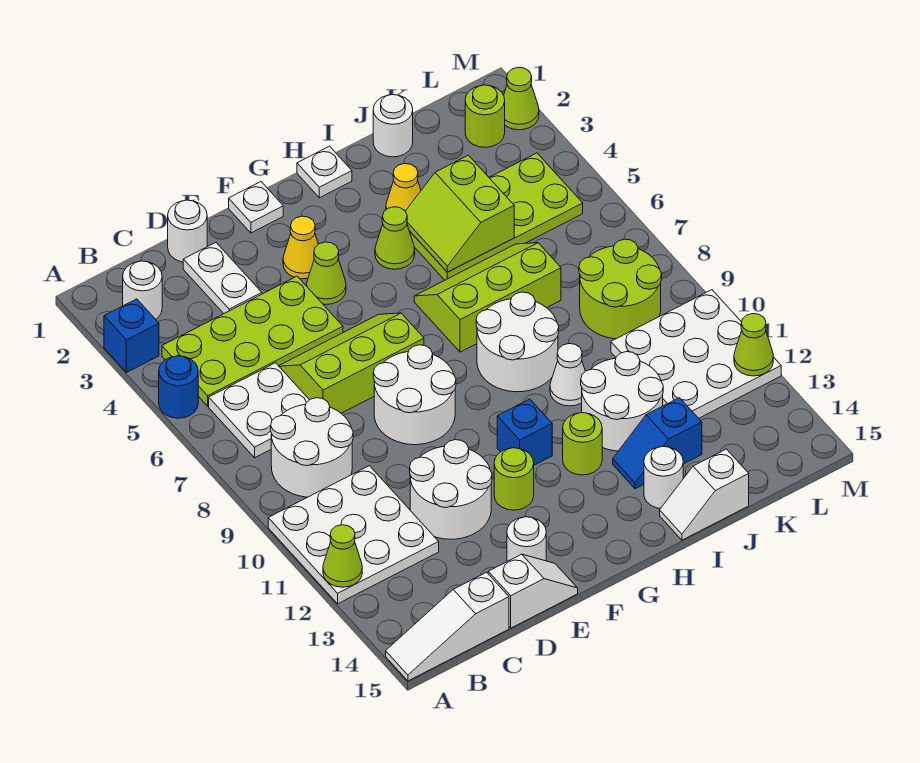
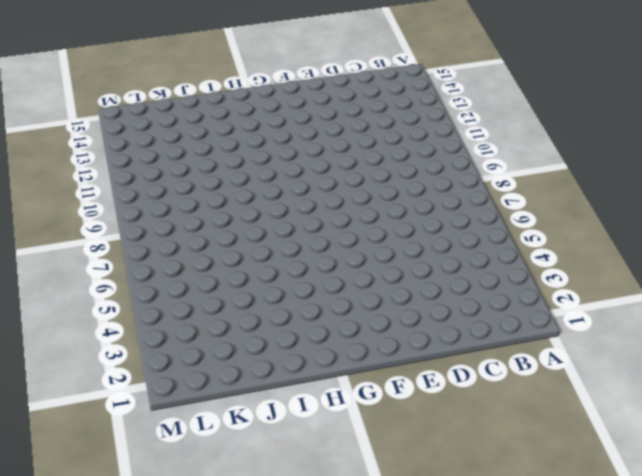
none -> blue 1x1 brick [104,299,159,372]
none -> blue 1x1 round brick [159,356,198,418]
none -> white 3x3 plate [268,466,439,604]
none -> white 1x3 slope [386,572,509,681]

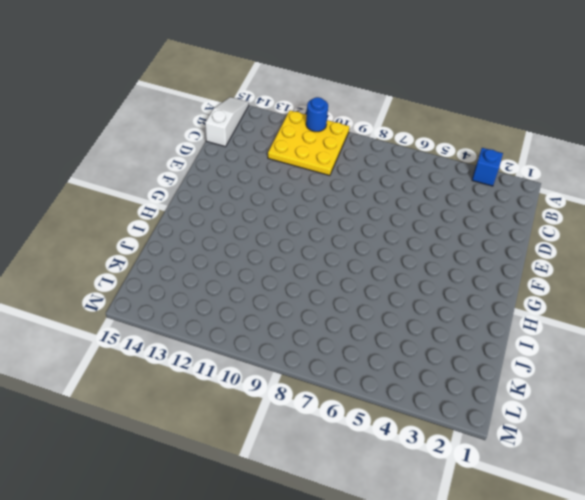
yellow 3x3 plate [268,110,350,176] -> white 3x3 plate [268,466,439,604]
blue 1x1 round brick [306,97,328,132] -> blue 1x1 round brick moved to [159,356,198,418]
none -> white 1x1 round brick [123,261,162,319]
none -> lime 2x4 plate [162,276,343,406]
none -> white 2x2 plate [209,363,309,458]
none -> white 2x2 round brick [271,398,353,497]

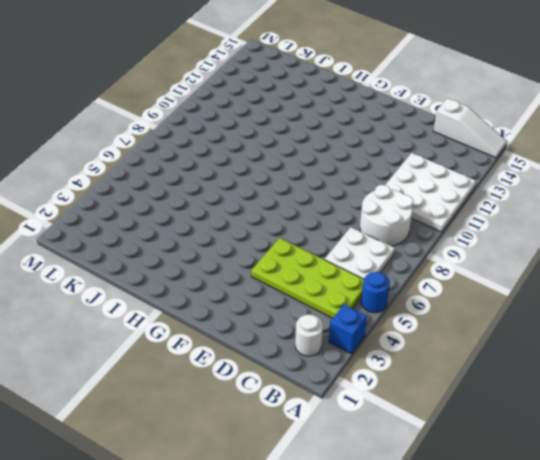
none -> white 1x1 round brick [168,200,207,262]
none -> white 1x2 plate [183,243,262,314]
none -> lime 2x3 slope [279,313,424,413]
none -> white 2x2 round brick [410,440,492,539]

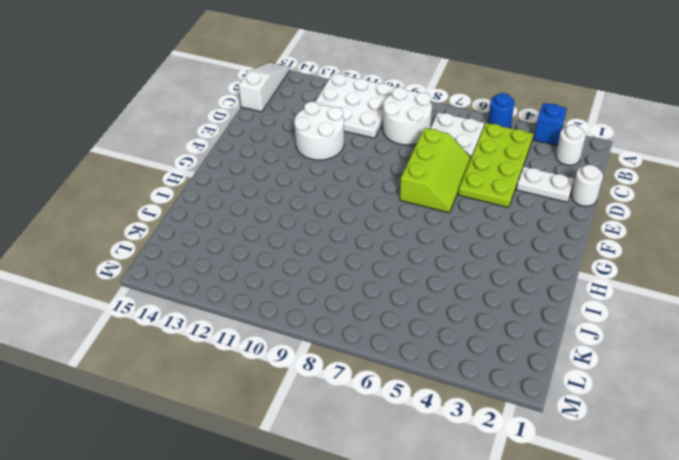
none -> white 1x2 slope [488,554,578,628]
none -> white 2x2 round brick [373,345,456,445]
none -> white 1x1 round brick [507,517,546,561]
none -> white 1x1 plate [229,182,283,233]

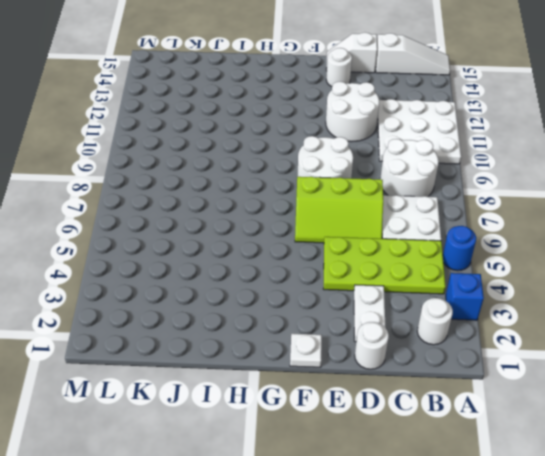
none -> yellow 1x1 cone [283,216,318,279]
none -> lime 1x1 cone [307,242,346,305]
none -> lime 1x1 round brick [494,448,534,510]
none -> blue 1x1 brick [497,399,552,465]

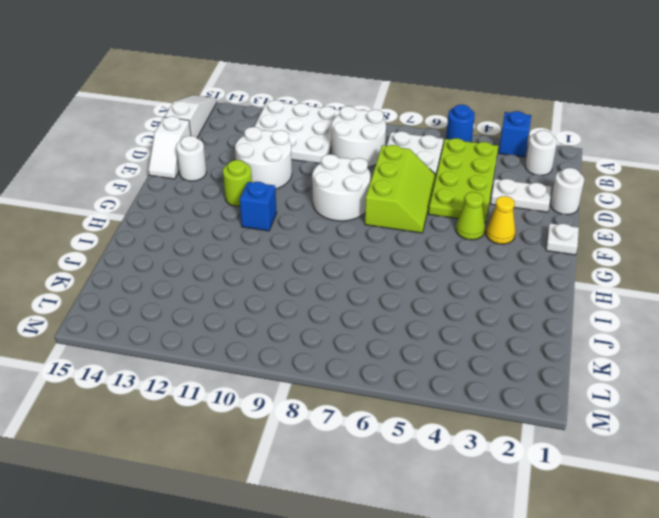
none -> white 1x1 plate [297,146,352,198]
none -> lime 1x1 cone [375,207,415,269]
none -> lime 2x3 slope [414,243,561,352]
none -> white 2x2 round brick [476,292,559,392]

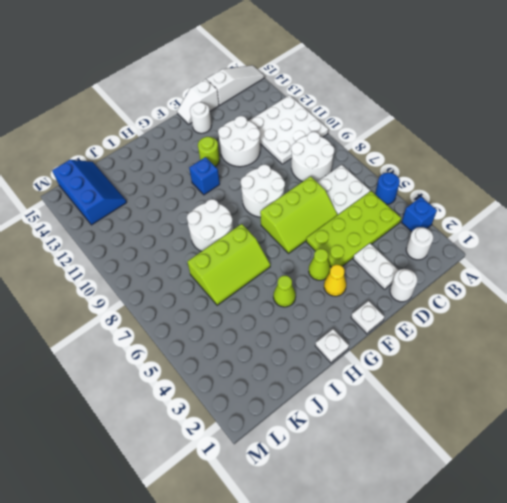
blue 2x3 slope [52,160,127,225] -> none
none -> lime 1x1 round brick [563,413,602,475]
none -> yellow 1x1 cone [386,164,421,211]
none -> lime 2x4 plate [409,153,583,280]
none -> white 1x1 cone [550,343,585,406]

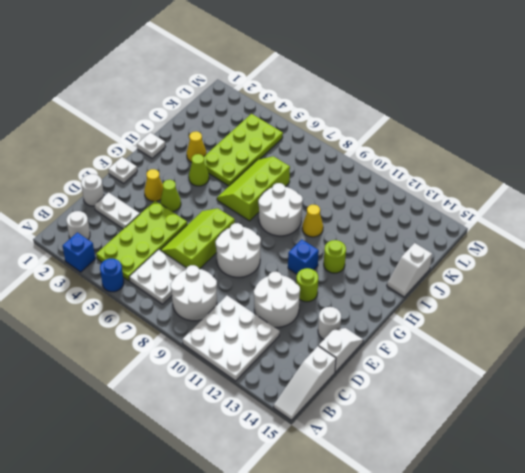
yellow 1x1 cone [302,205,323,237] -> white 1x1 cone [550,343,585,406]
none -> white 2x2 round brick [581,352,663,451]
none -> blue 1x2 slope [613,398,702,489]
none -> white 1x1 round brick [644,446,683,509]
none -> white 1x1 round brick [373,95,413,157]

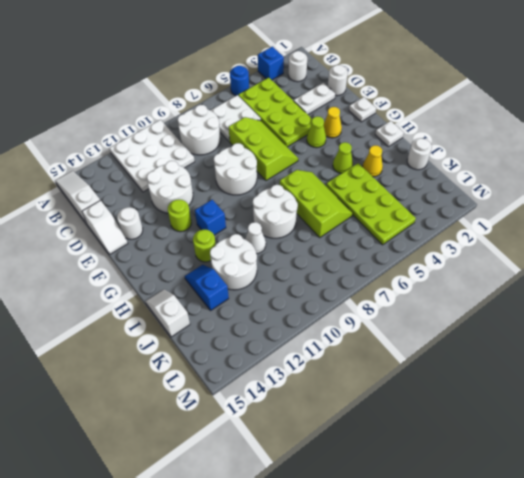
none -> white 1x1 round brick [644,446,683,509]
none -> lime 2x2 round brick [579,239,662,339]
none -> white 3x3 plate [611,290,781,418]
none -> lime 1x1 round brick [465,85,505,147]

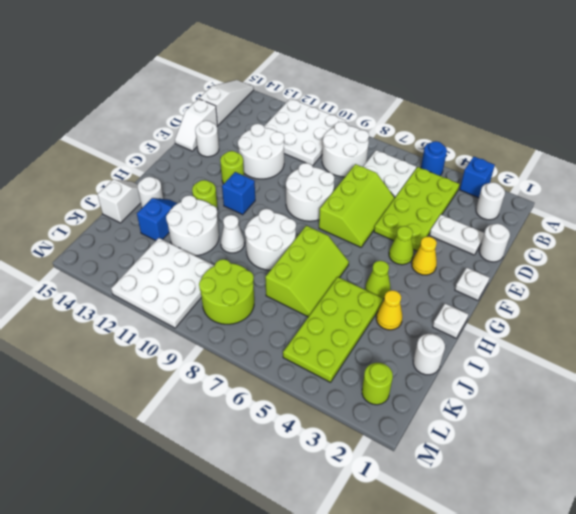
none -> lime 1x1 cone [504,67,539,130]
none -> lime 1x1 cone [323,525,362,587]
none -> lime 2x2 slope [405,155,514,272]
none -> lime 1x1 cone [734,314,773,376]

